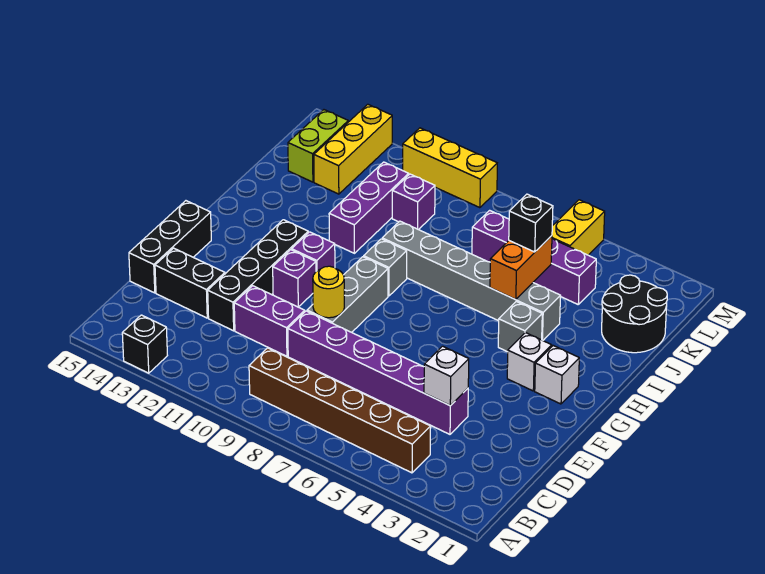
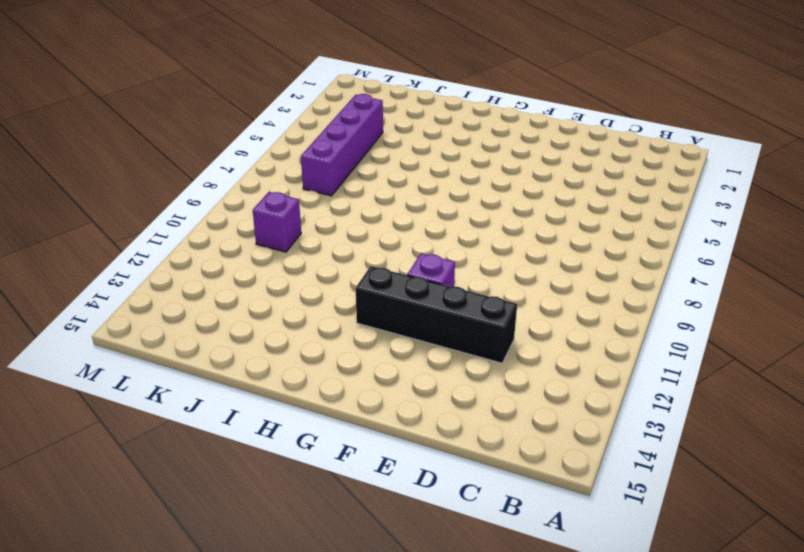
none -> black 1x1 brick [122,315,167,373]
none -> brown 1x6 brick [249,348,431,473]
none -> purple 1x6 brick [288,311,468,434]

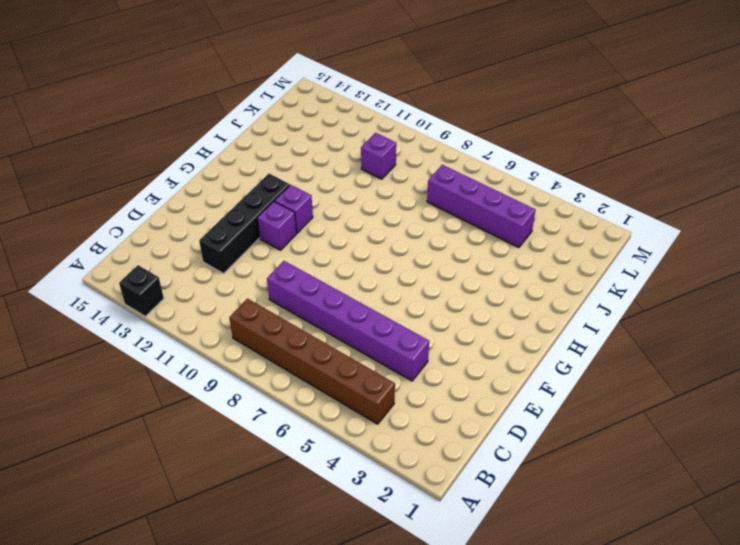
none -> purple 1x2 brick [234,286,305,356]
none -> black 1x2 brick [155,248,225,318]
none -> black 1x3 brick [129,201,211,293]

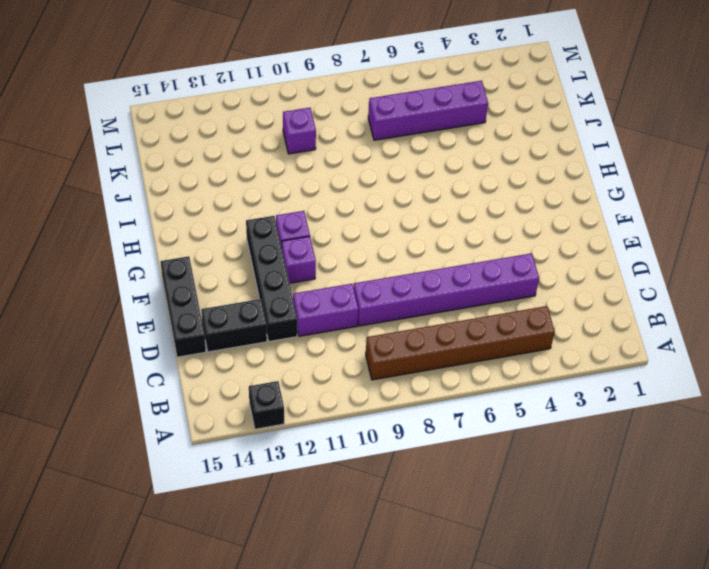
none -> grey 1x3 brick [307,257,388,332]
none -> white 1x1 brick [535,346,579,404]
none -> white 1x1 brick [507,333,552,391]

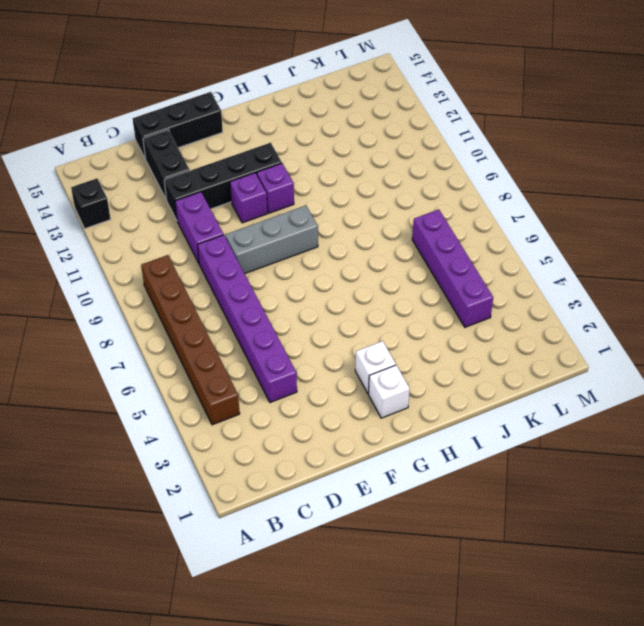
none -> grey 1x1 brick [498,301,542,352]
none -> grey 1x1 brick [364,239,407,296]
none -> grey 1x6 brick [382,221,560,340]

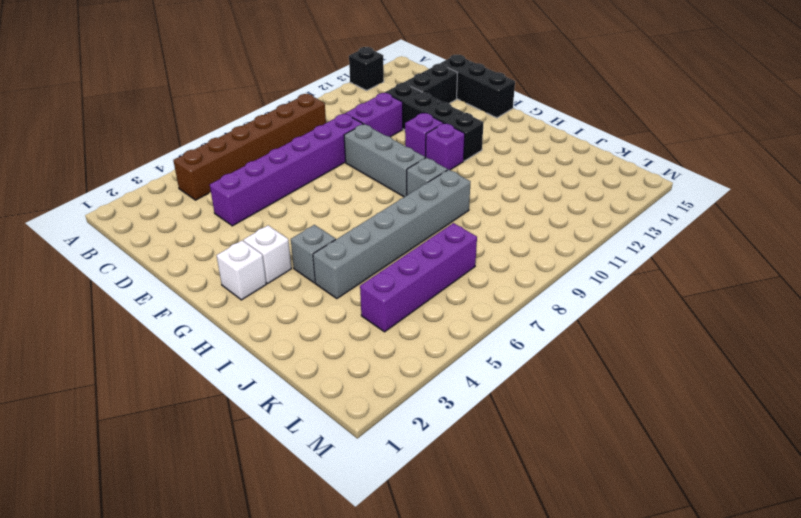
none -> purple 1x3 brick [329,162,409,253]
none -> black 2x2 round brick [602,275,667,353]
none -> purple 1x1 brick [392,174,435,230]

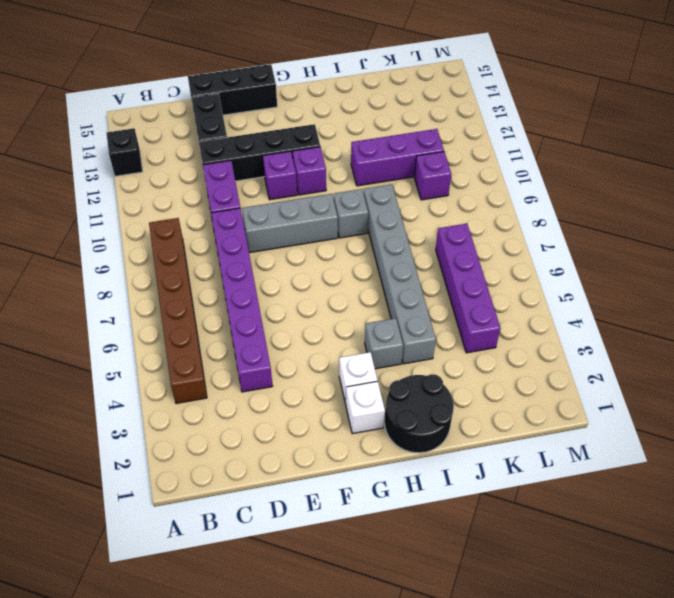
black 2x2 round brick [385,374,454,453] -> black 2x2 round brick moved to [602,275,667,353]
none -> yellow 1x3 brick [314,104,392,194]
none -> lime 1x2 brick [288,110,348,182]
none -> yellow 1x2 brick [552,200,605,255]

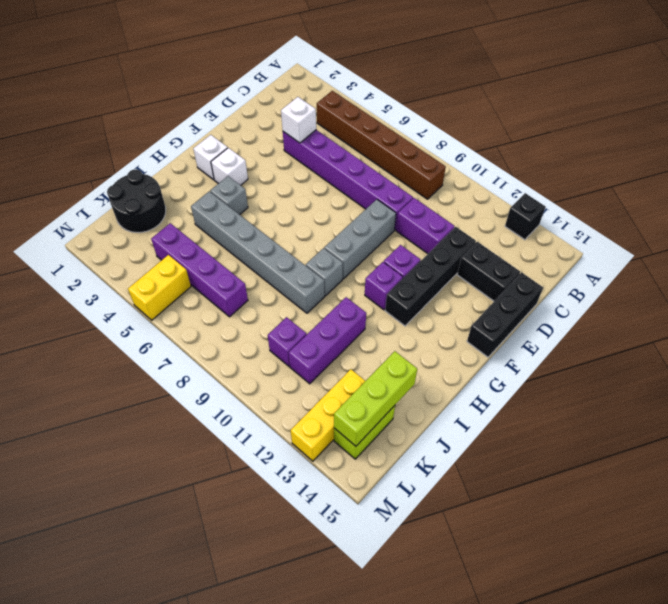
lime 1x3 brick [334,351,417,446] -> none
none -> yellow 1x3 brick [403,128,497,208]
none -> yellow 1x1 round brick [313,266,344,318]
none -> orange 1x2 brick [490,236,552,300]

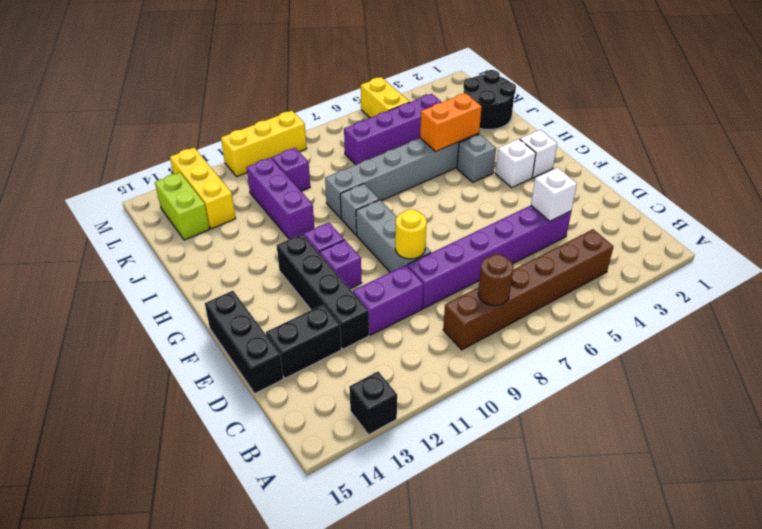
brown 1x1 round brick [478,254,514,306] -> none
orange 1x2 brick [420,93,482,152] -> orange 1x2 brick turned to [490,236,552,300]
none -> black 1x1 brick [509,194,553,252]

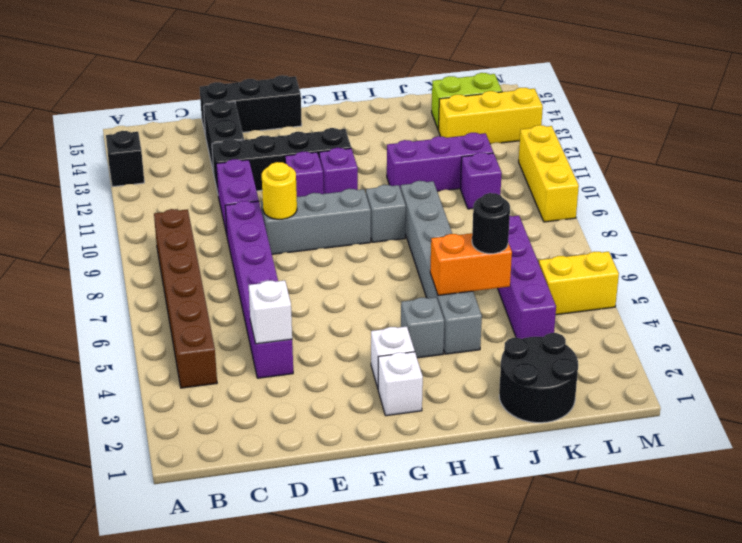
black 1x1 round brick [472,193,510,254] -> black 1x1 brick [509,194,553,252]

